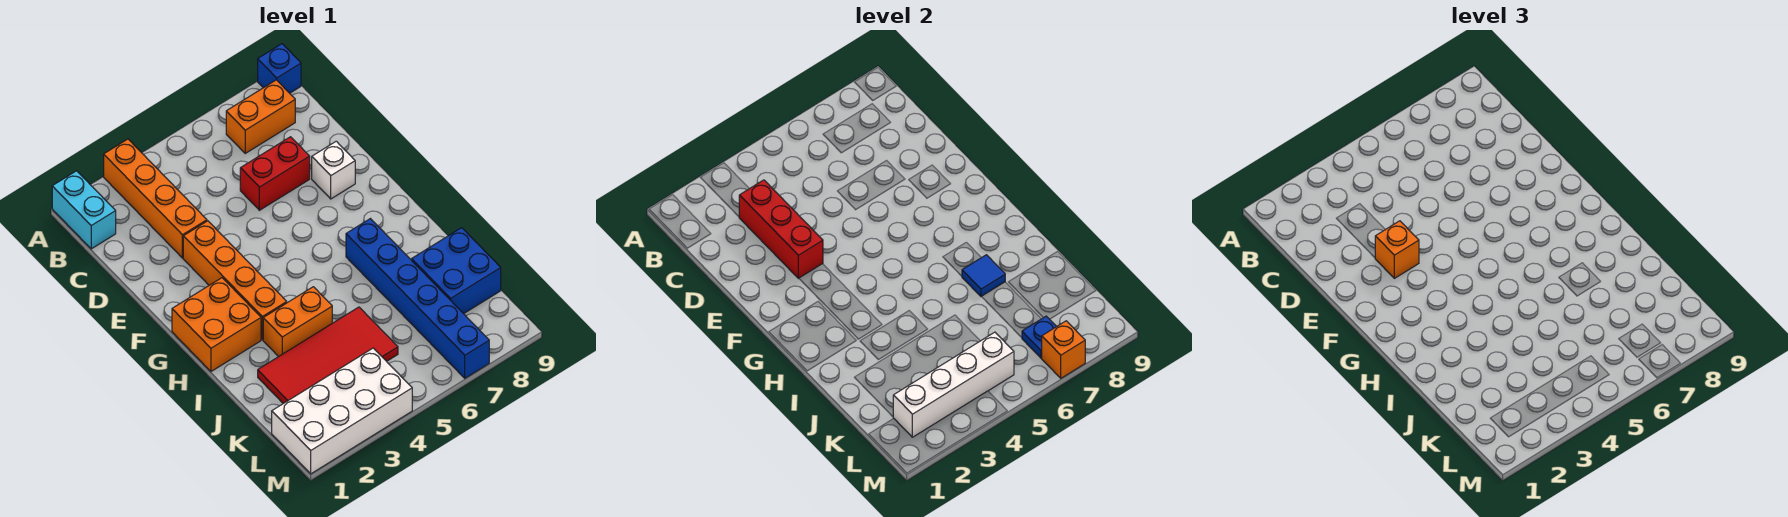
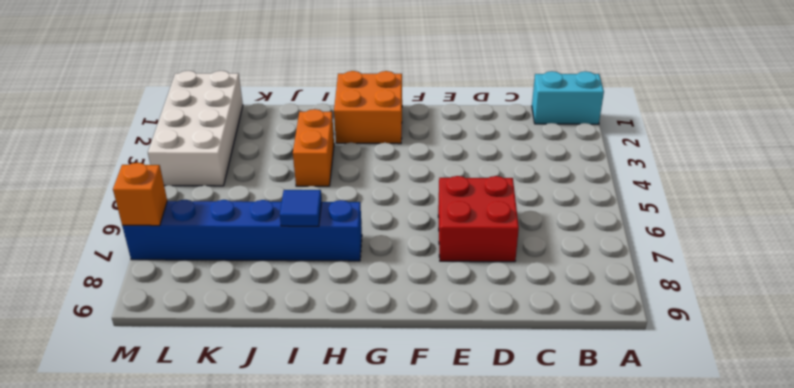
red 2x2 brick [438,176,519,262] -> red 1x2 brick [240,137,310,210]
none -> orange 1x4 brick [104,139,207,258]
none -> blue 1x1 brick [258,44,301,93]
none -> orange 1x2 brick [226,80,295,153]

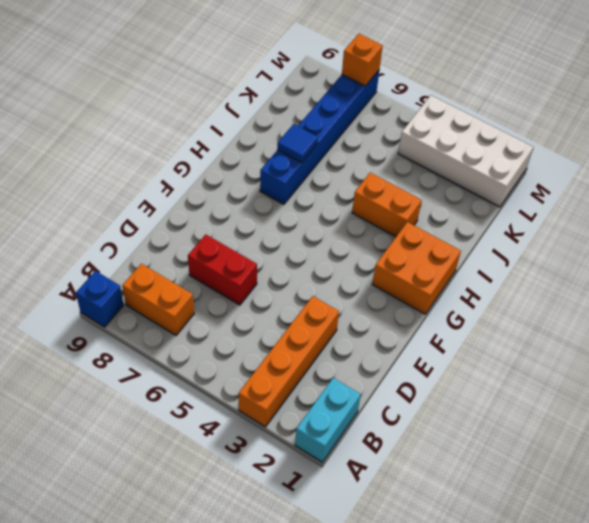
none -> orange 1x4 brick [183,221,287,340]
none -> white 1x1 brick [312,141,355,199]
none -> red 2x4 tile [258,307,398,404]

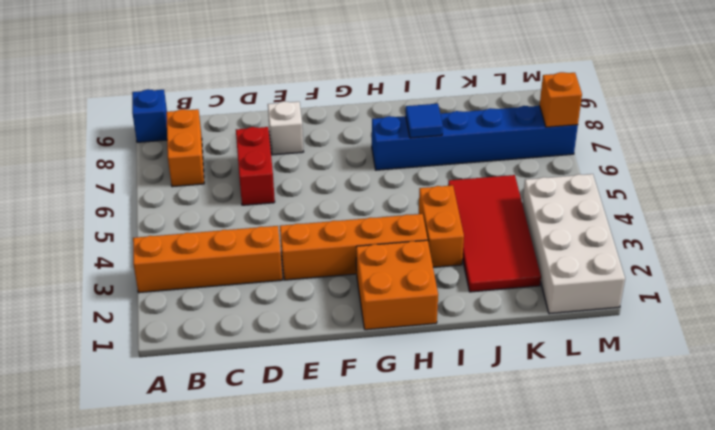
none -> cyan 1x2 brick [52,171,116,249]
none -> blue 2x2 brick [412,228,501,314]
none -> red 1x3 brick [739,180,823,278]

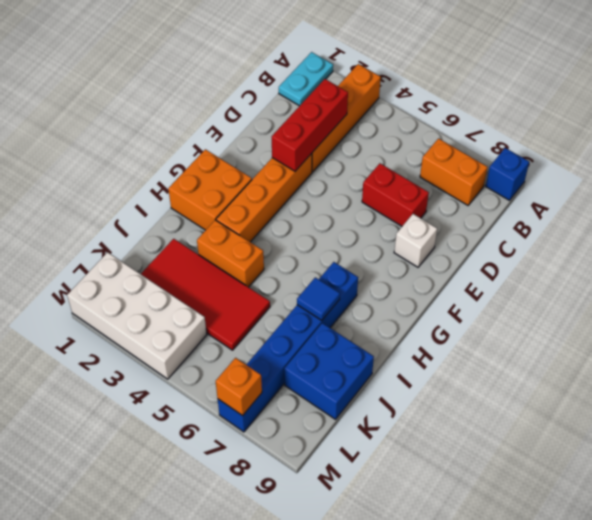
cyan 1x2 plate [279,52,333,106] -> cyan 1x2 brick [52,171,116,249]
none -> white 1x4 brick [893,332,1014,437]
none -> blue 1x1 plate [1022,316,1057,358]
none -> orange 1x1 brick [1375,221,1419,278]

